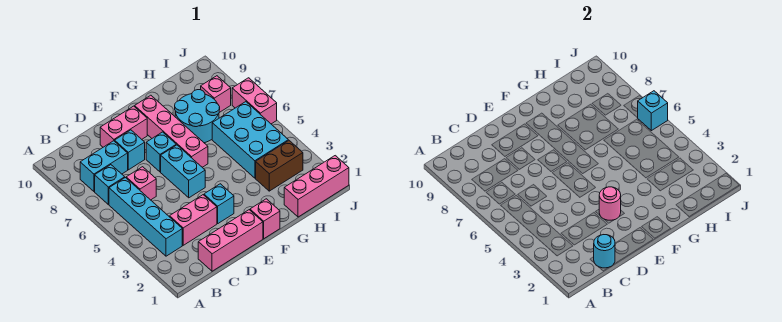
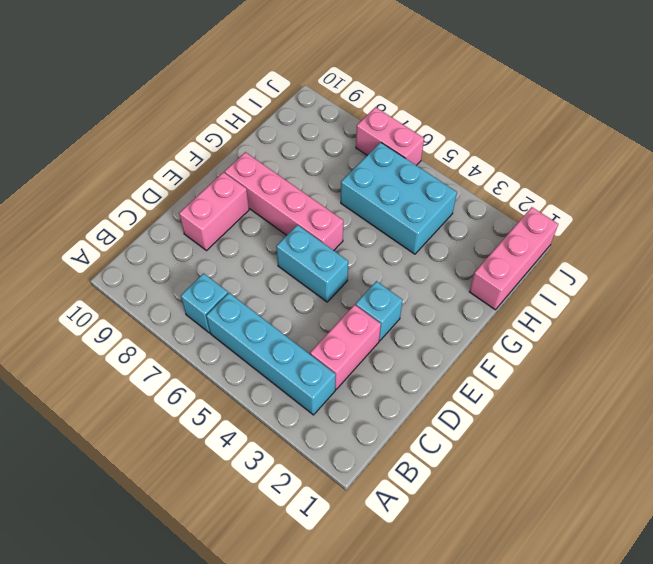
none -> cyan 1x2 brick [80,141,128,191]
none -> pink 1x3 brick [198,210,263,271]
none -> pink 1x1 brick [126,167,156,200]

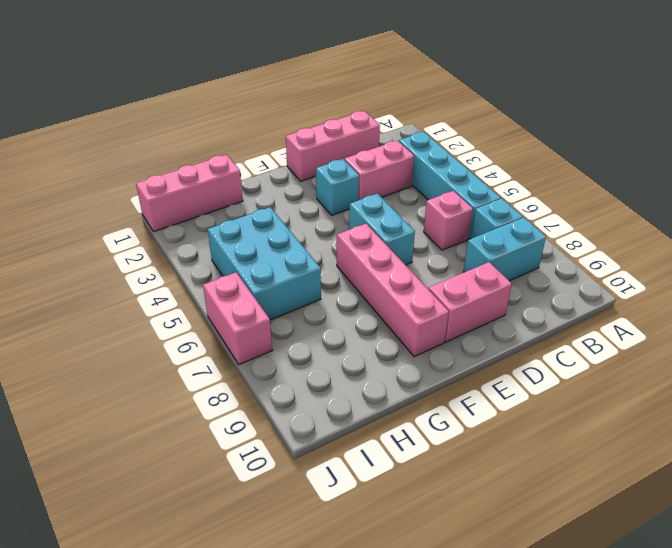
none -> cyan 1x1 brick [115,130,145,170]
none -> cyan 1x1 brick [146,132,176,172]
none -> pink 1x1 brick [250,199,280,239]

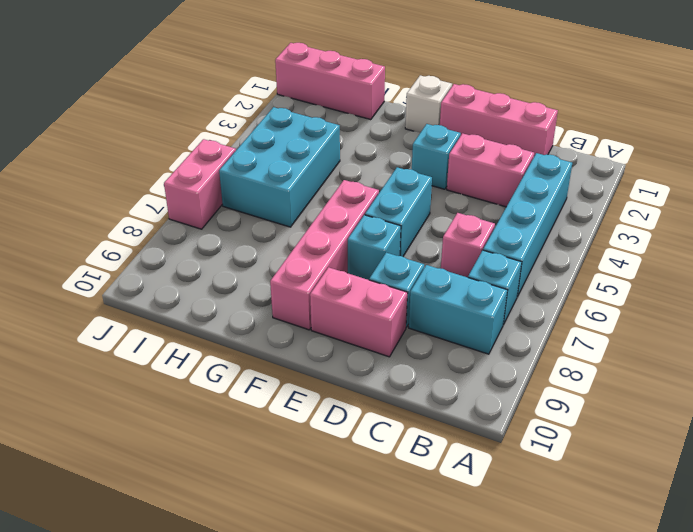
white 1x1 brick [405,75,452,133] -> pink 1x1 brick [250,199,280,239]
none -> cyan 2x2 round brick [175,90,220,143]
none -> brown 1x2 brick [256,141,303,191]
none -> pink 1x1 brick [201,76,231,112]

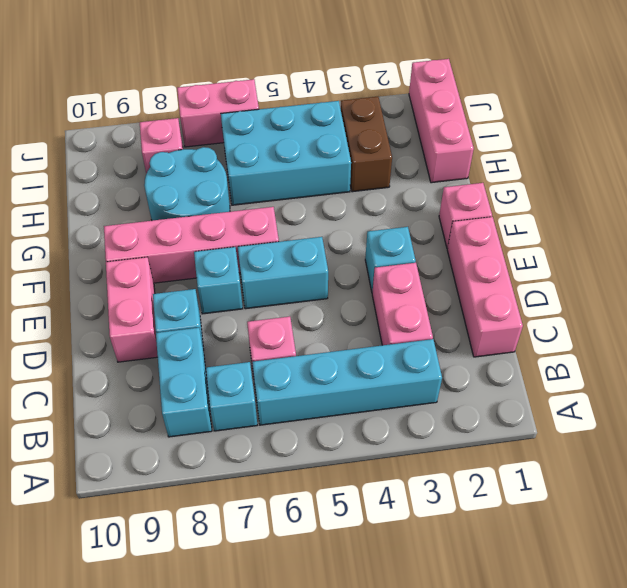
none -> cyan 1x1 round brick [594,235,615,268]
none -> pink 1x1 round brick [599,187,621,220]
none -> cyan 1x1 brick [638,91,668,131]

